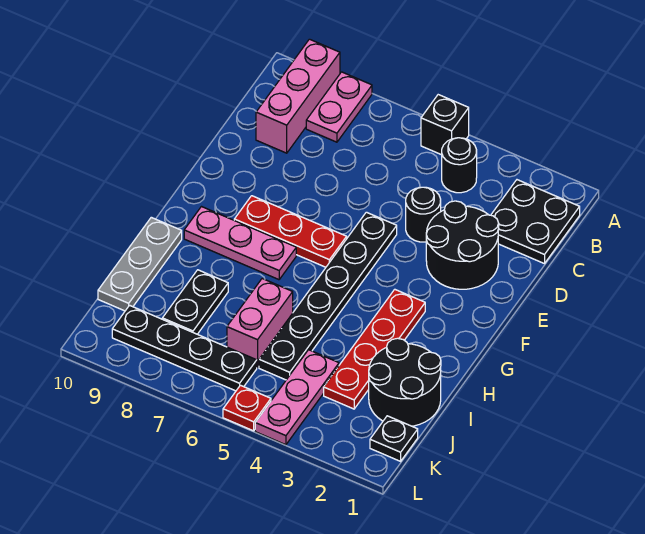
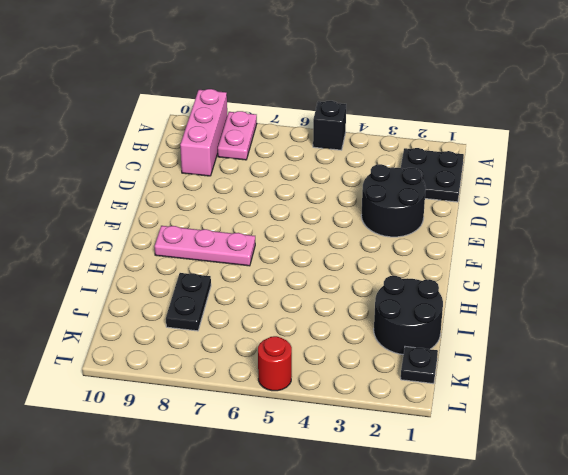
red 1x1 round brick [258,336,292,391] -> red 1x1 plate [223,385,271,431]
none -> black 1x1 round brick [442,138,477,193]
none -> black 1x1 round brick [406,187,441,242]
none -> black 1x6 plate [259,212,397,380]

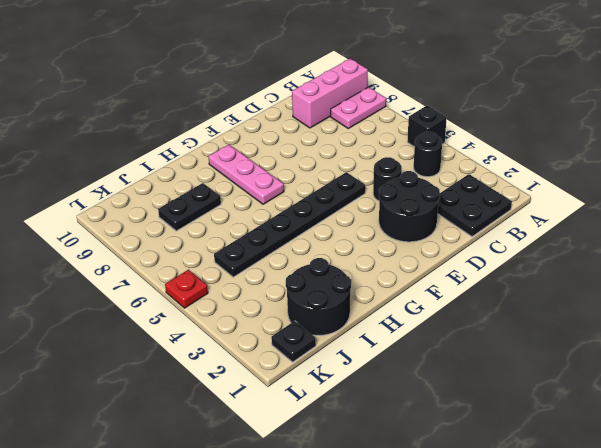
none -> red 1x3 plate [234,196,347,267]
none -> red 1x4 plate [324,289,425,409]
none -> grey 1x3 plate [98,217,182,311]

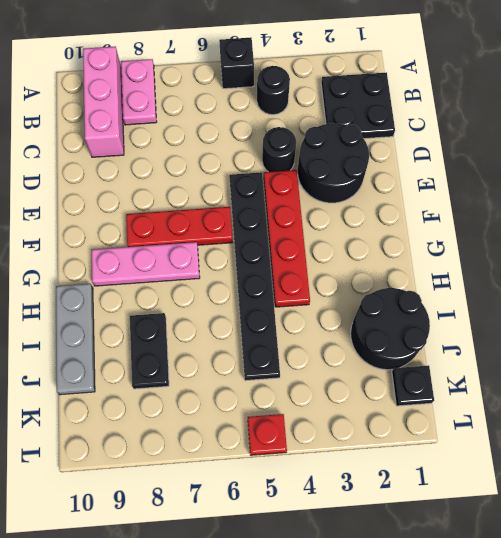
red 1x4 plate [264,170,310,307] -> red 1x4 plate moved to [324,289,425,409]
none -> pink 1x2 brick [227,279,293,368]
none -> pink 1x3 plate [255,350,339,445]
none -> black 1x4 plate [112,305,257,391]

